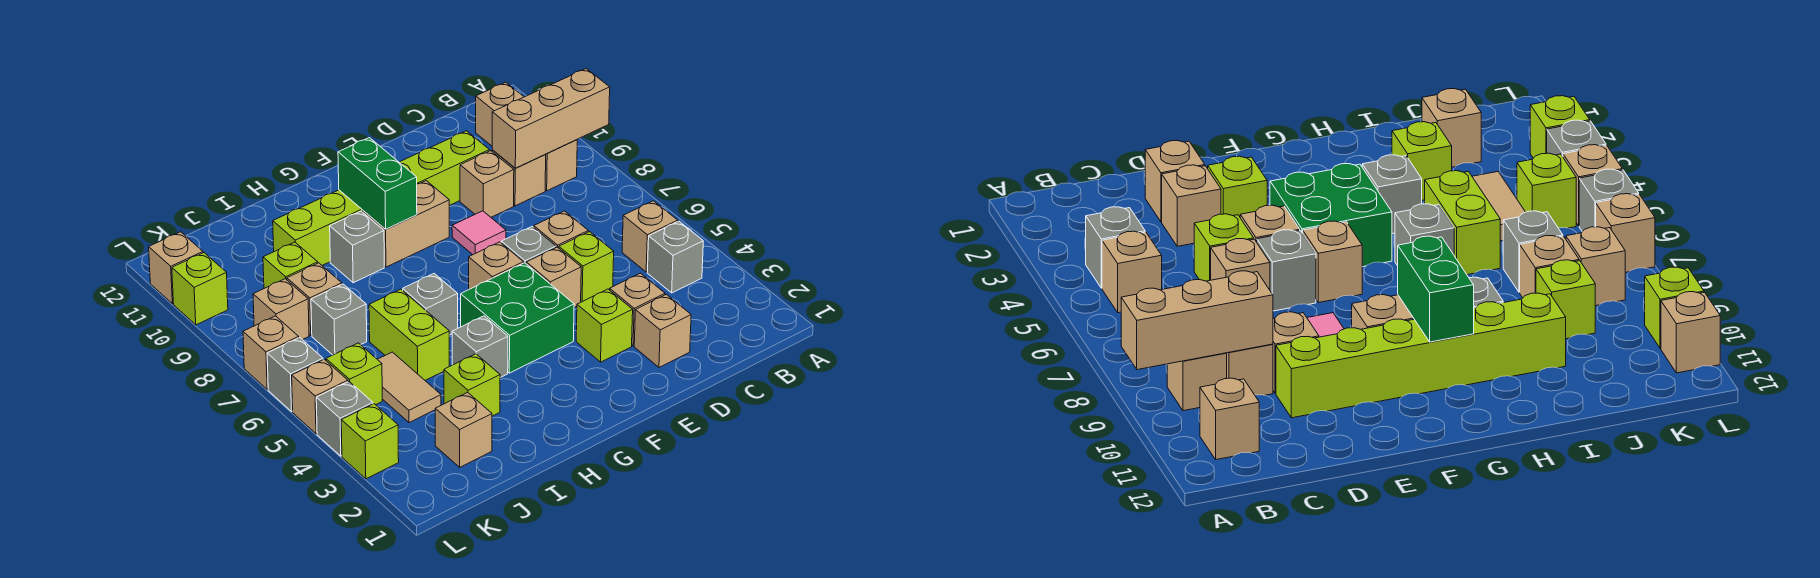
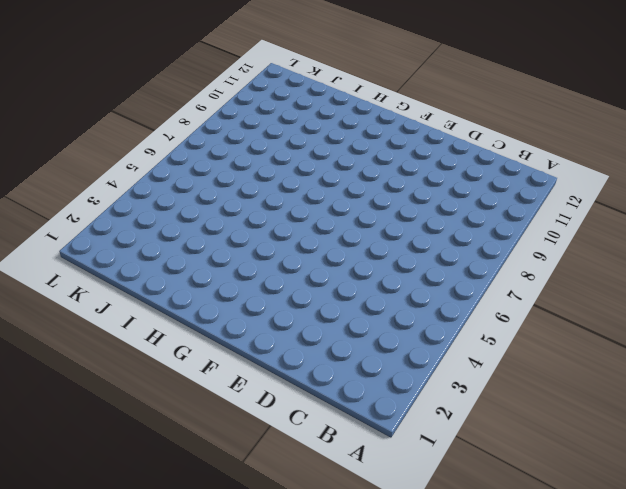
none -> grey 1x1 brick [647,221,703,293]
none -> tan 1x1 brick [622,201,678,272]
none -> tan 1x1 brick [545,140,577,191]
none -> tan 1x1 brick [476,82,524,146]

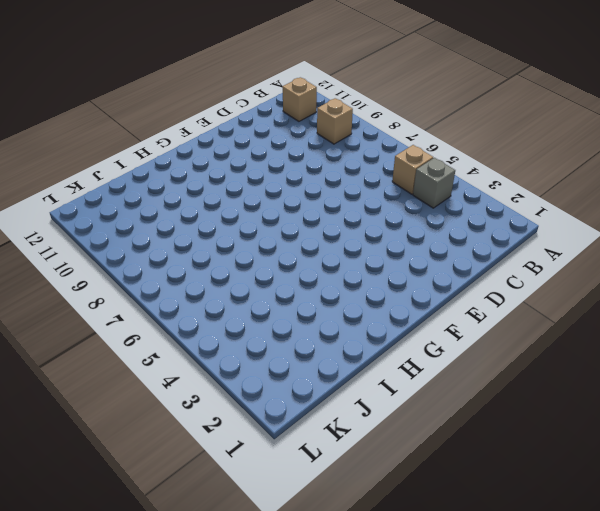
none -> tan 1x1 brick [492,150,546,206]
none -> tan 1x1 brick [634,294,691,367]
none -> tan 1x1 brick [610,273,665,346]
none -> lime 1x1 brick [559,232,614,302]

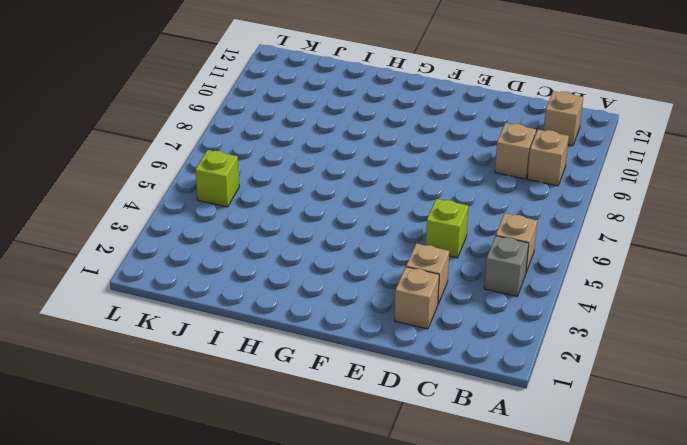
none -> tan 1x1 brick [534,211,588,248]
none -> tan 1x1 brick [460,151,514,217]
none -> lime 1x6 brick [273,131,489,265]
none -> lime 1x1 brick [576,289,633,362]

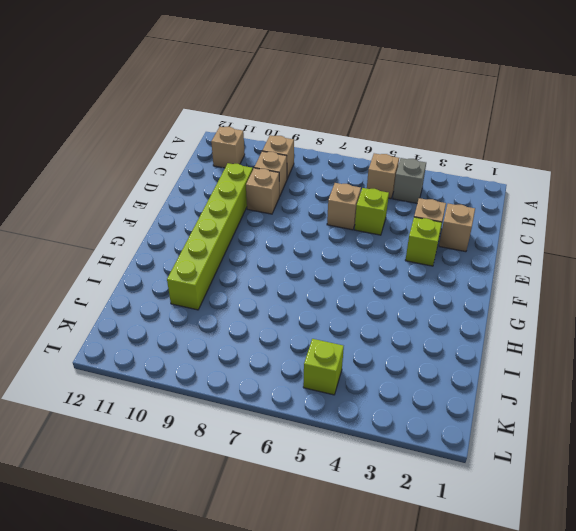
none -> tan 1x1 brick [526,247,581,307]
none -> grey 1x1 brick [501,227,556,263]
none -> pink 1x1 tile [452,211,506,255]
none -> green 2x2 brick [461,263,574,373]

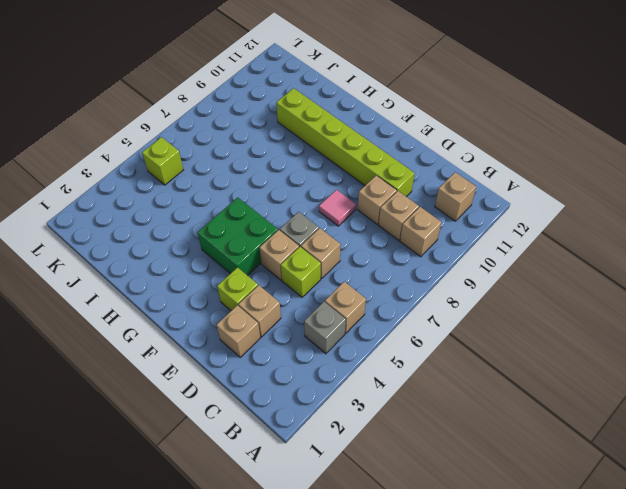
none -> tan 1x1 brick [469,242,524,289]
none -> tan 1x2 brick [363,181,449,267]
none -> grey 1x1 brick [452,316,508,378]
none -> grey 1x1 brick [403,274,458,335]

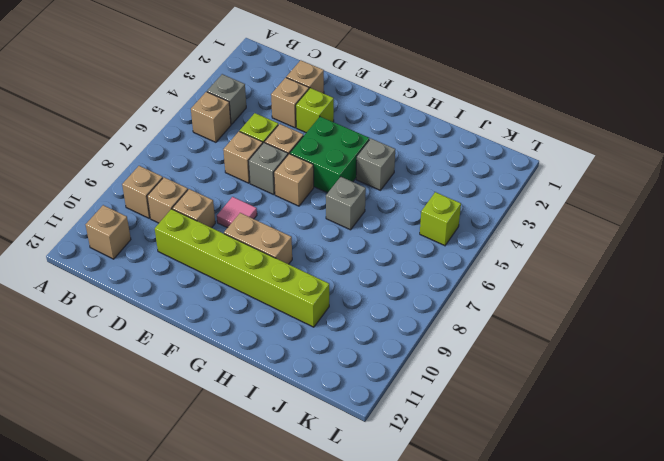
none -> grey 1x1 brick [330,211,384,283]
none -> lime 1x1 brick [444,354,500,416]
none -> lime 1x2 brick [369,289,449,380]
none -> tan 1x1 brick [435,392,492,467]

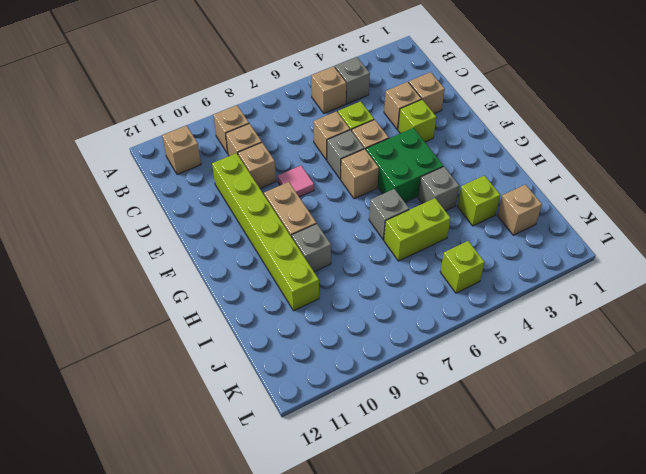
none -> tan 1x2 tile [377,352,441,423]
none -> grey 1x1 brick [311,284,367,355]
none -> tan 1x1 brick [287,263,342,335]
none -> lime 1x1 brick [263,242,318,288]

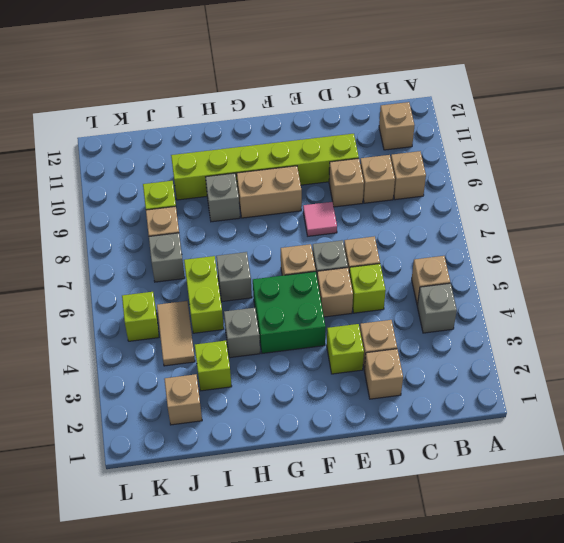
none -> tan 1x1 brick [253,279,309,340]
none -> lime 1x1 brick [341,404,399,479]
none -> grey 1x1 brick [316,382,373,456]
none -> tan 1x1 brick [292,359,348,434]

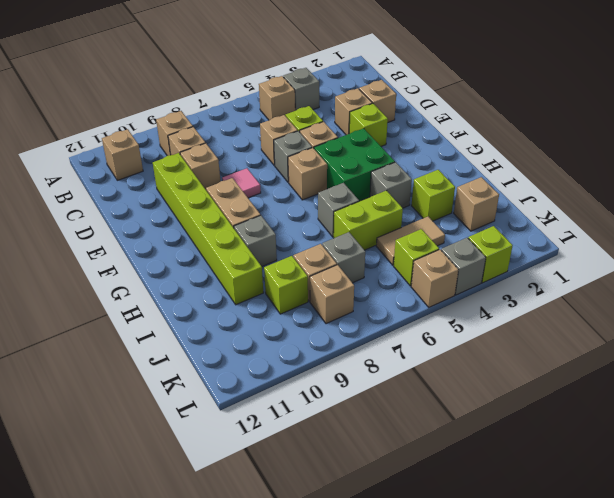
none -> grey 1x1 brick [267,338,323,411]
none -> tan 1x1 brick [243,316,299,389]
none -> lime 1x1 brick [172,253,228,325]
none -> tan 1x1 brick [149,232,203,304]

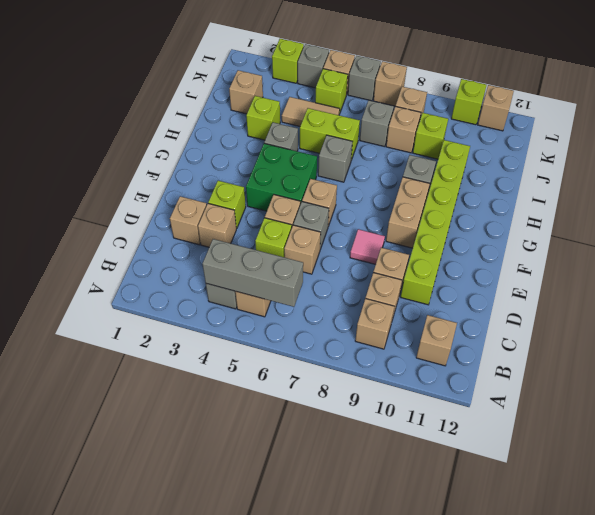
grey 1x3 brick [202,239,303,307] -> none
none -> tan 1x3 brick [492,69,610,168]
none -> green 1x2 brick [338,138,417,229]

